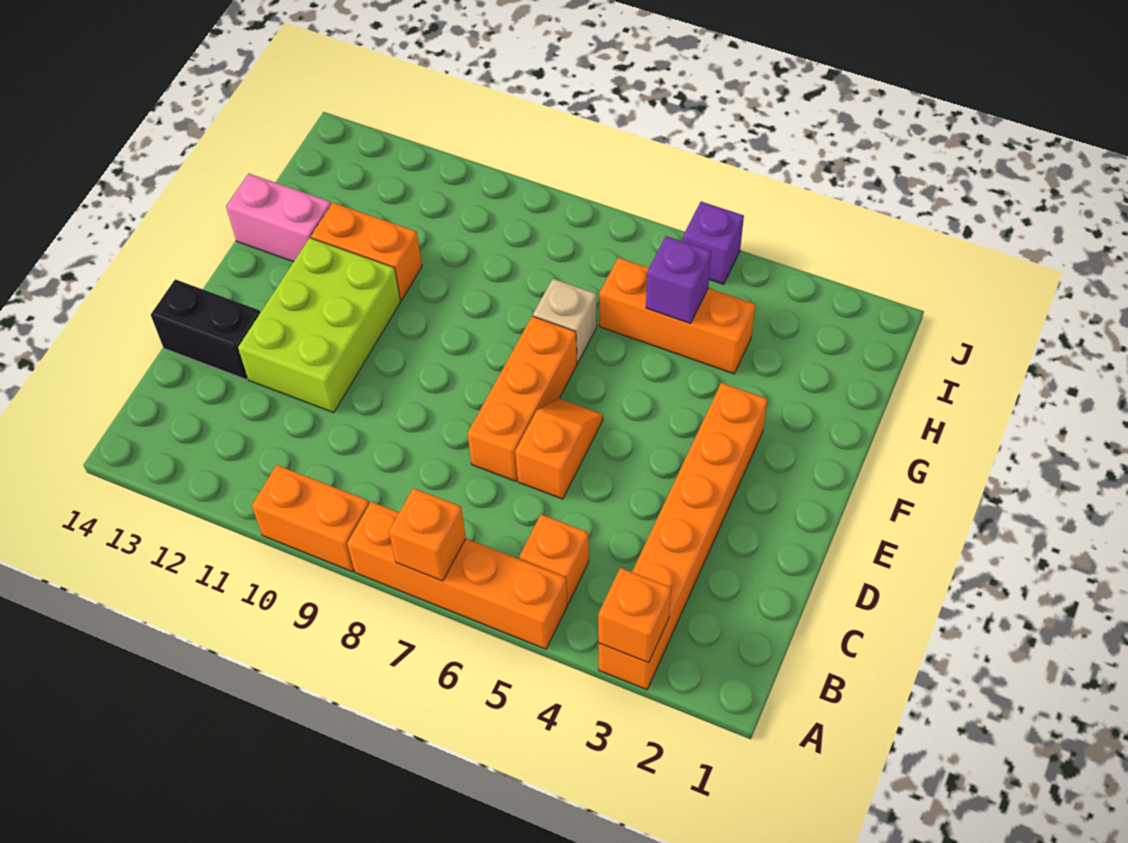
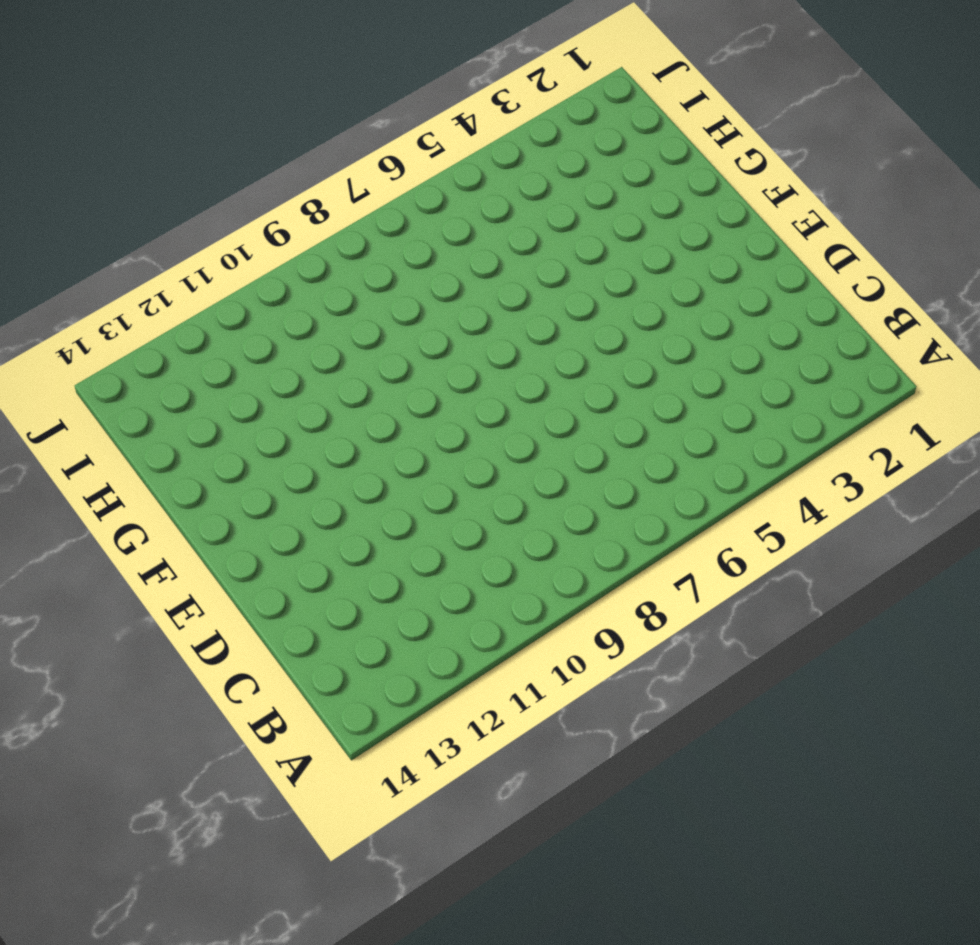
none -> orange 1x6 brick [599,383,768,690]
none -> orange 1x4 brick [347,502,567,649]
none -> orange 1x2 brick [252,465,369,572]

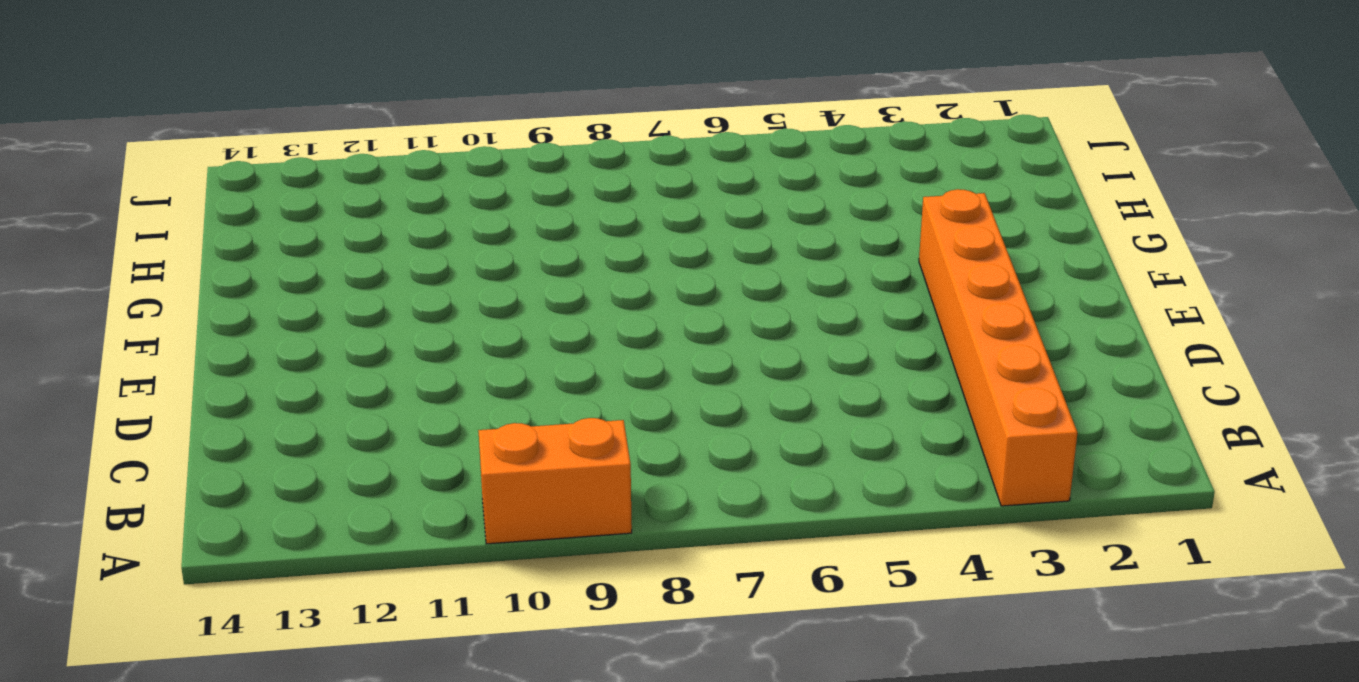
none -> orange 1x4 brick [347,502,567,649]
none -> orange 1x1 brick [519,514,589,604]
none -> orange 1x2 slope [515,398,603,499]

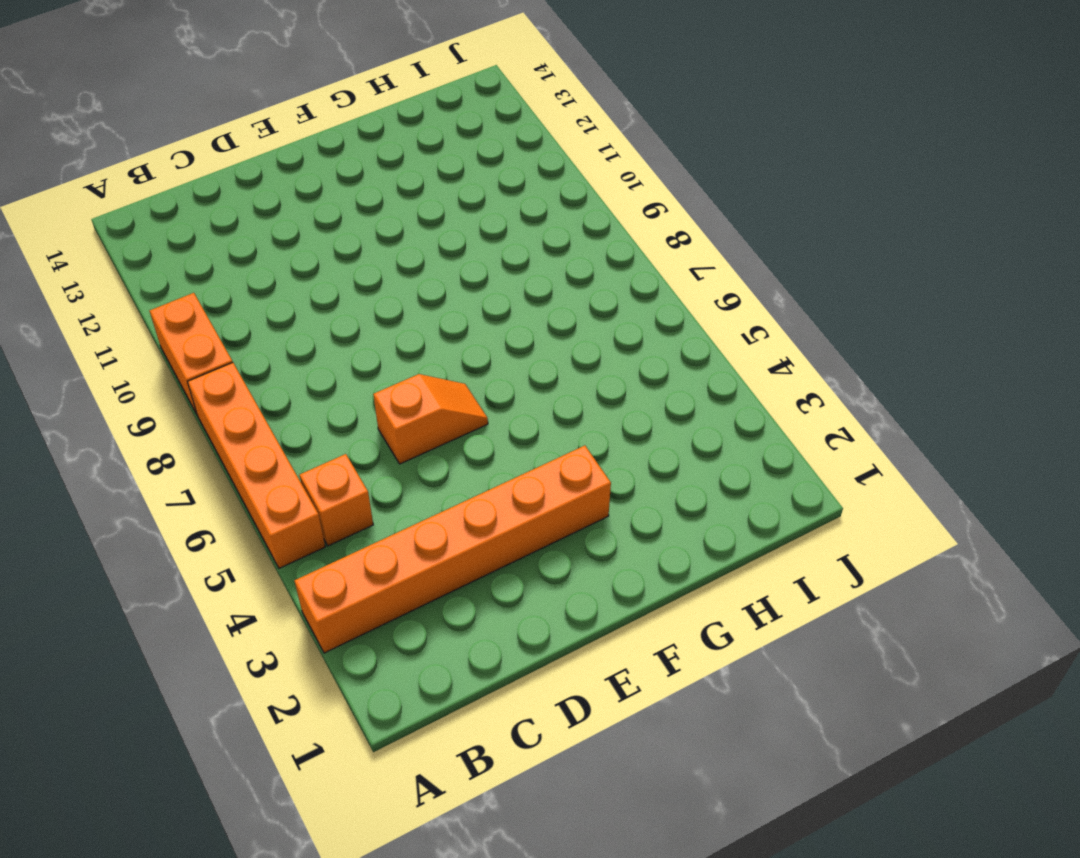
none -> orange 1x3 brick [468,316,577,481]
none -> lime 2x3 brick [238,238,401,413]
none -> black 1x2 brick [151,279,260,379]

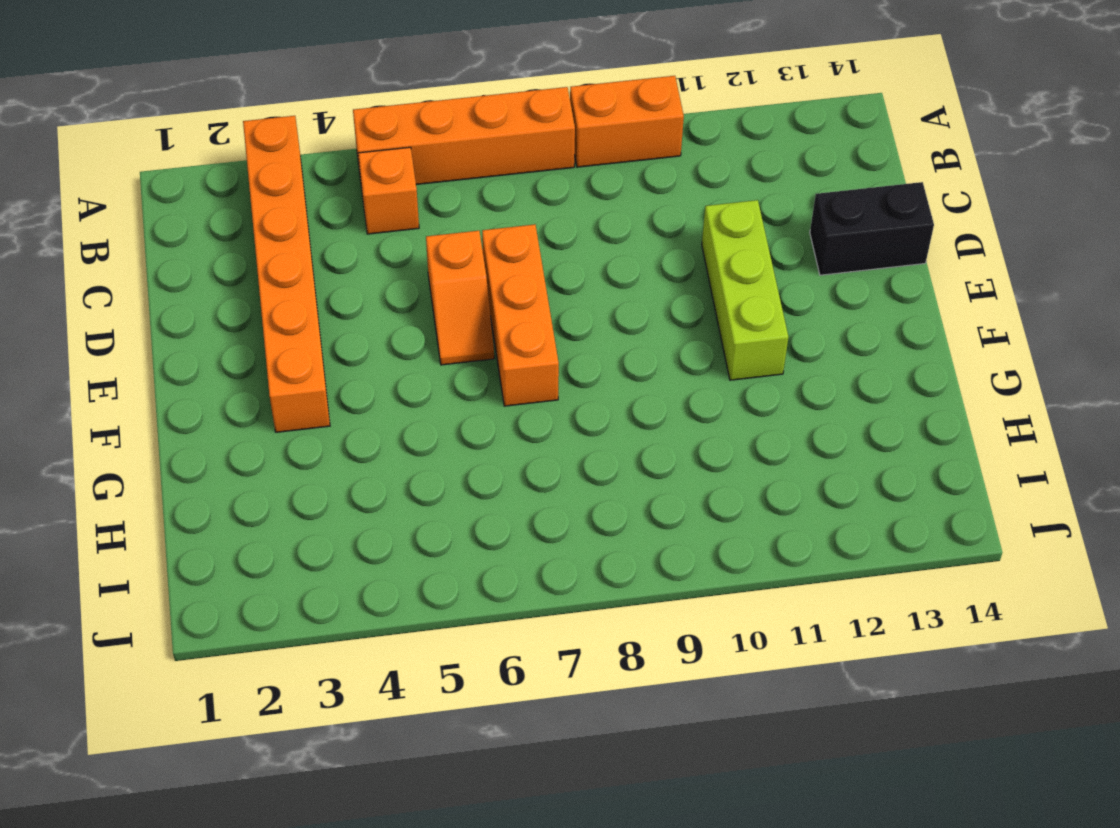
lime 1x3 brick [702,200,788,380] -> lime 2x3 brick [238,238,401,413]
none -> tan 1x1 brick [533,279,597,363]
none -> orange 1x2 brick [311,203,422,300]
none -> pink 1x2 brick [226,173,331,262]

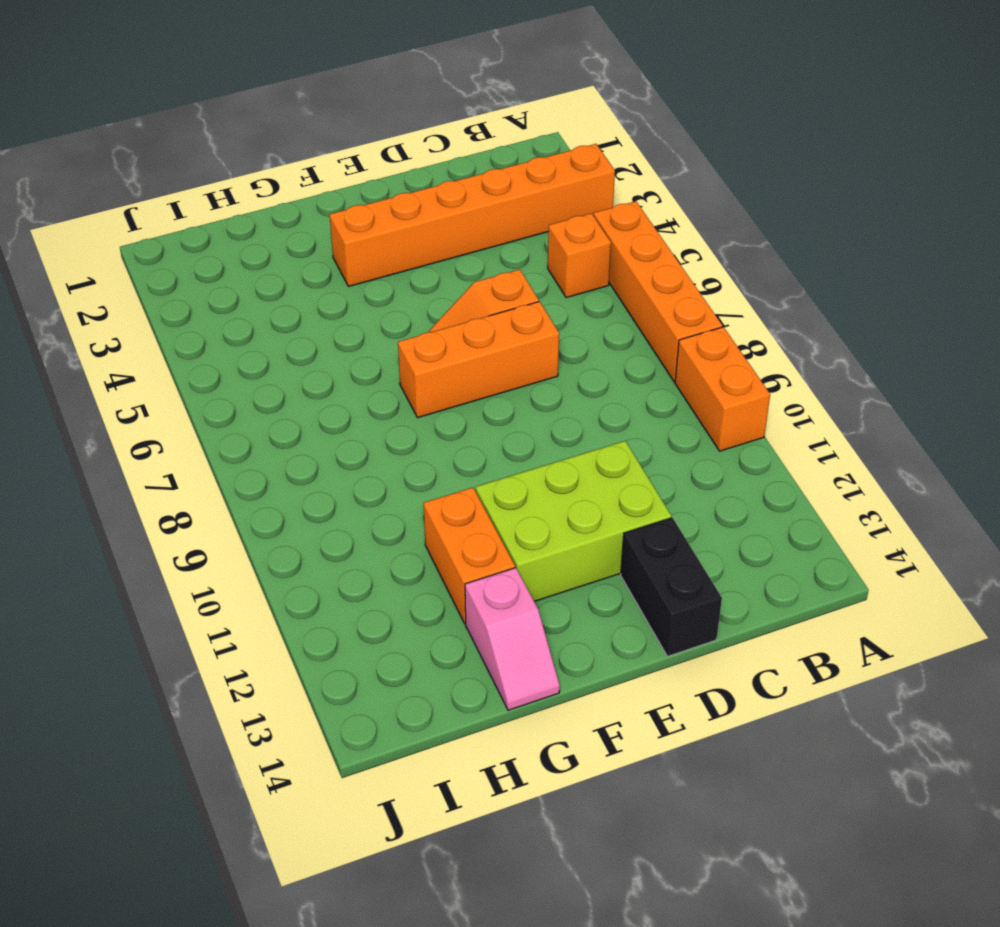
pink 1x2 slope [465,568,560,710] -> pink 1x2 brick [226,173,331,262]
none -> tan 1x1 brick [533,279,597,363]
none -> orange 1x3 brick [599,258,755,374]
none -> purple 1x1 brick [683,202,744,284]

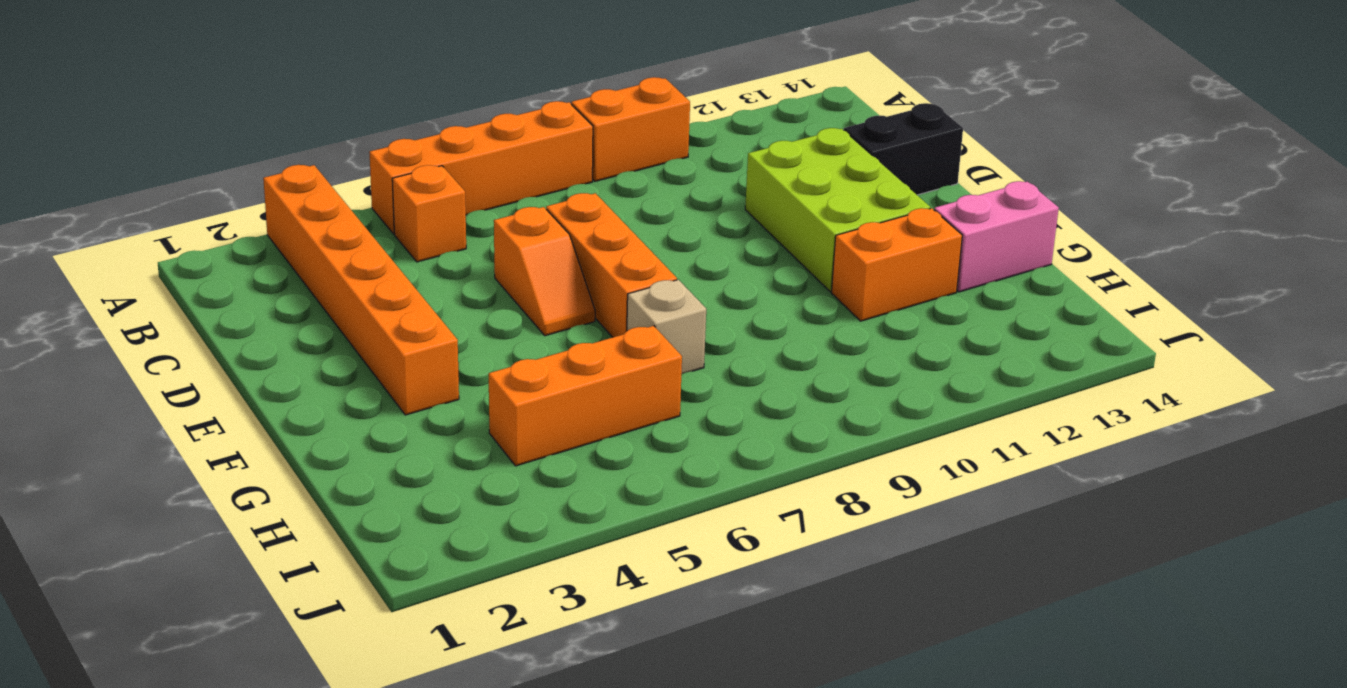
none -> purple 1x1 brick [683,202,744,284]
none -> orange 1x1 brick [598,568,671,663]
none -> orange 1x1 brick [389,488,466,581]

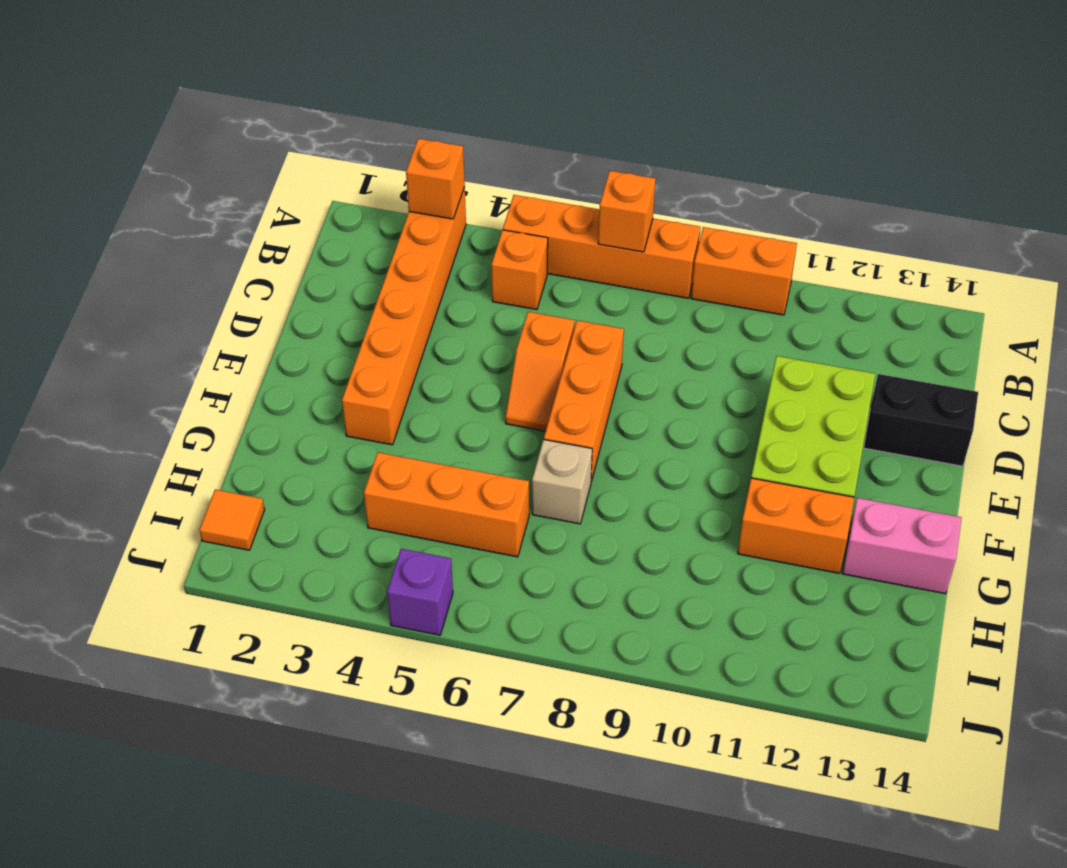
orange 1x1 tile [199,490,265,550] -> none
none -> purple 1x1 brick [646,236,711,324]

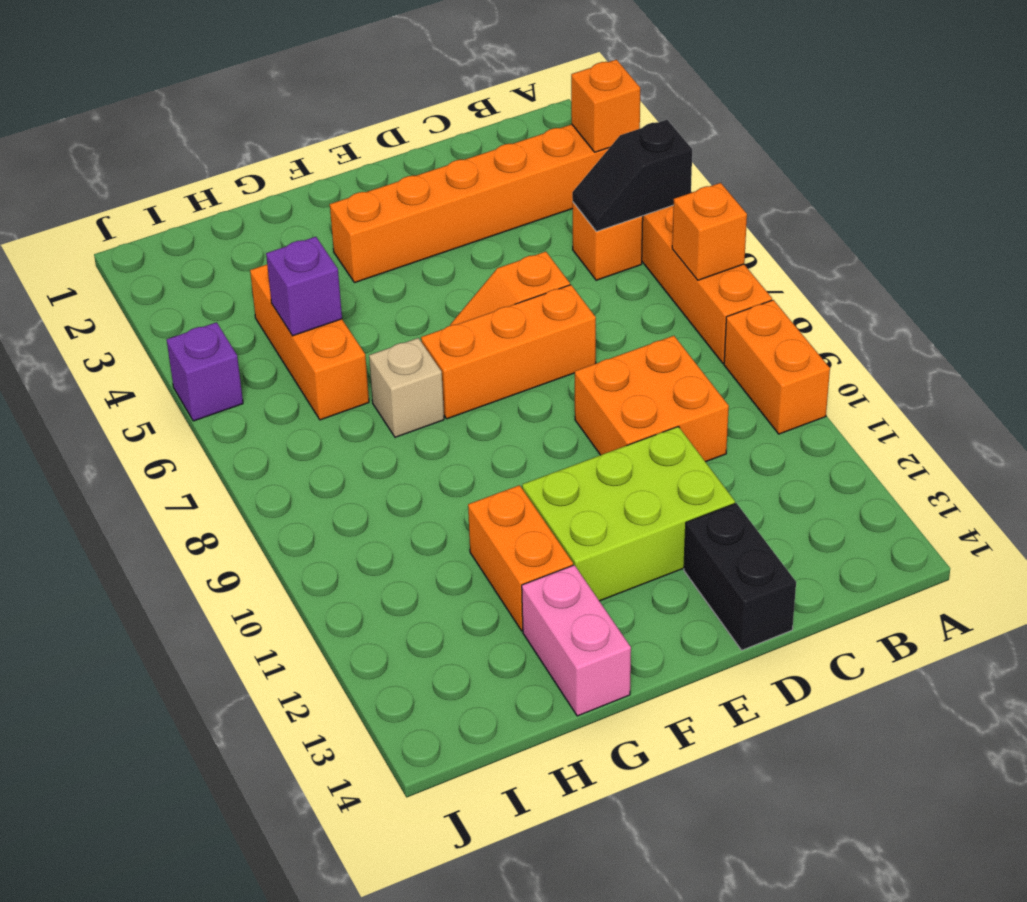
black 1x2 slope [572,120,692,231] -> none
orange 2x2 brick [575,336,729,462] -> none

